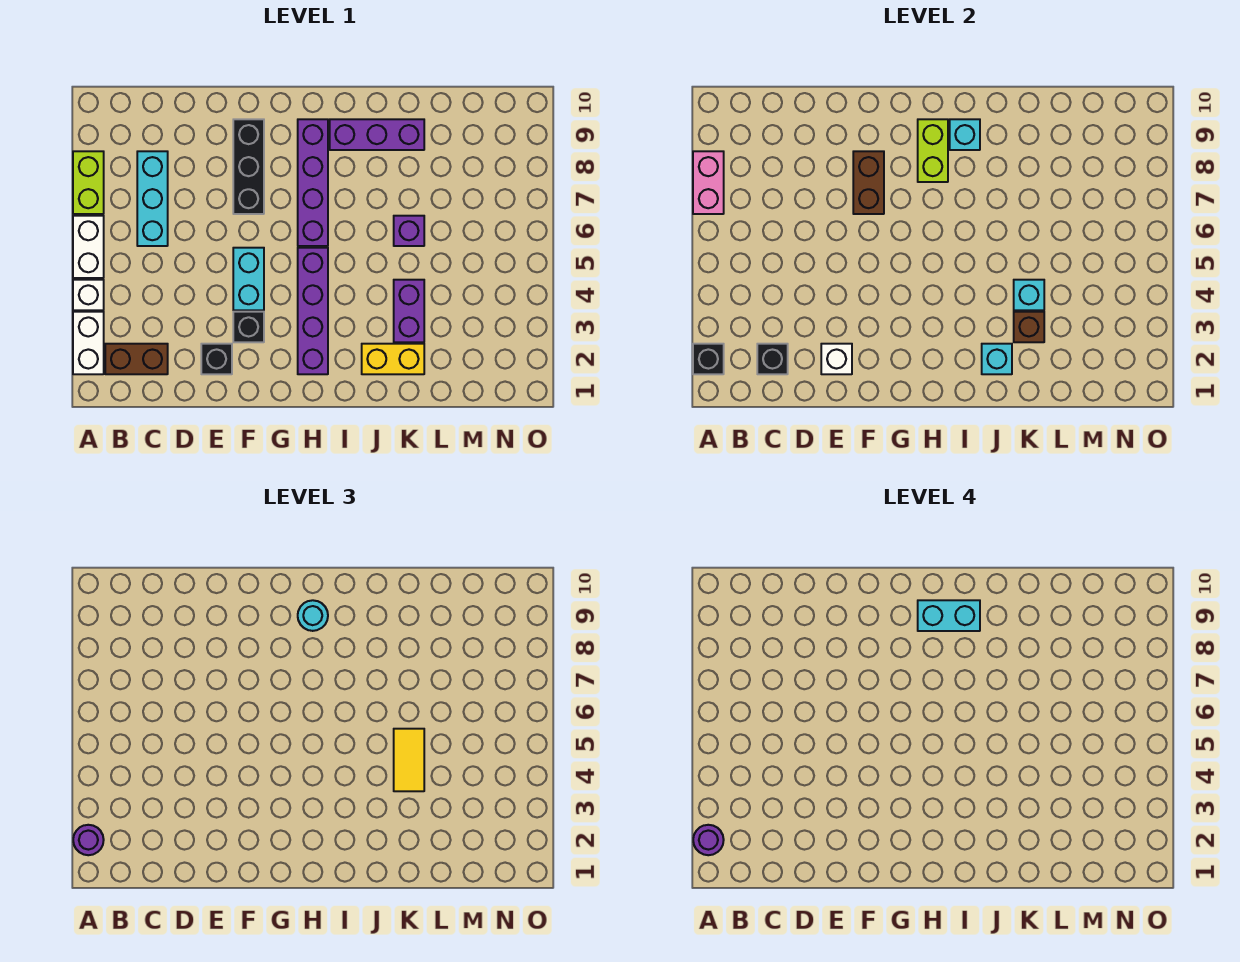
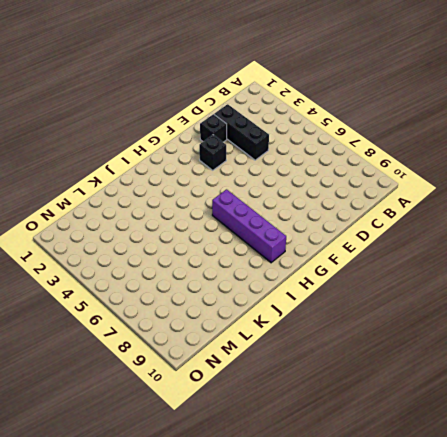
black 1x3 brick [214,104,269,160] -> black 1x3 brick moved to [233,119,264,214]
none -> white 1x2 brick [73,312,104,374]
none -> white 1x1 brick [73,280,104,310]
none -> white 1x2 brick [73,216,104,278]
none -> lime 1x2 brick [73,151,104,214]

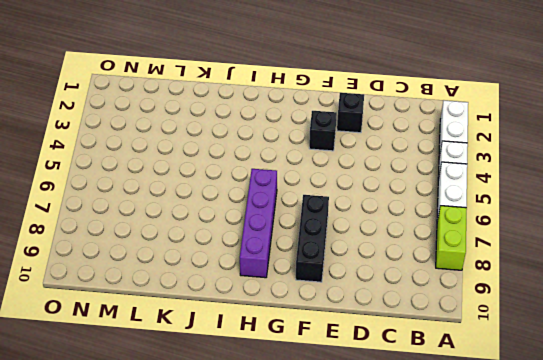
none -> brown 1x2 brick [105,344,168,374]
none -> cyan 1x3 brick [137,151,168,246]
none -> cyan 1x2 brick [233,248,264,310]
none -> purple 1x4 brick [298,248,328,374]

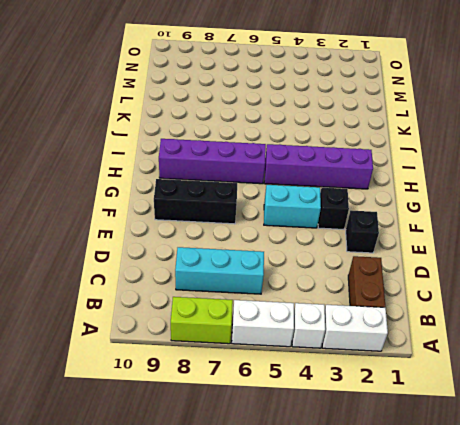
none -> purple 1x3 brick [330,119,424,150]
none -> yellow 1x2 brick [362,344,424,374]
none -> purple 1x2 brick [394,280,424,342]
none -> purple 1x1 brick [394,216,424,246]

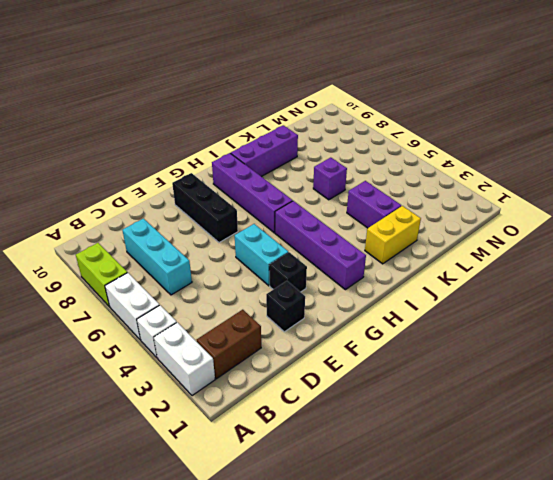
none -> black 1x1 brick [693,344,724,374]
none -> pink 1x2 brick [693,151,724,214]
none -> black 1x1 brick [757,344,788,374]
none -> white 1x1 brick [821,344,852,374]

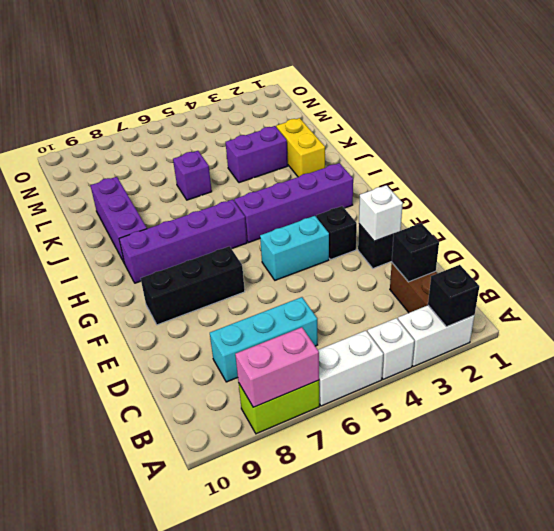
none -> brown 1x2 brick [853,151,884,214]
none -> lime 1x2 brick [918,119,948,182]
none -> cyan 1x1 brick [950,119,980,150]
none -> cyan 1x1 brick [982,344,1012,374]

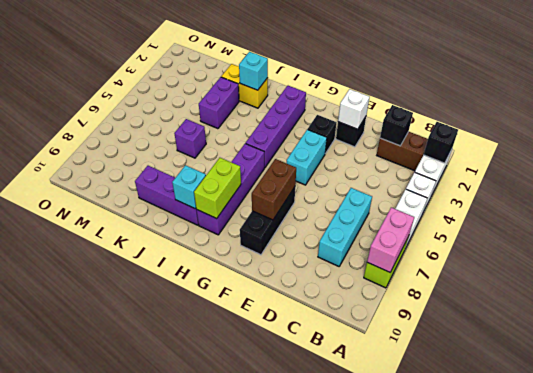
none -> brown 1x1 brick [1014,312,1044,342]
none -> cyan 1x1 brick [1014,280,1044,310]
none -> purple 1x1 round brick [73,825,104,855]
none -> cyan 1x1 round brick [298,600,328,631]

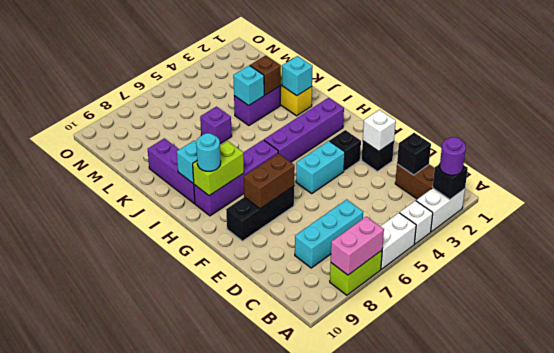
none -> yellow 1x2 tile [394,729,424,791]
none -> purple 1x1 round brick [693,825,724,855]
none -> cyan 1x2 brick [918,600,980,631]

